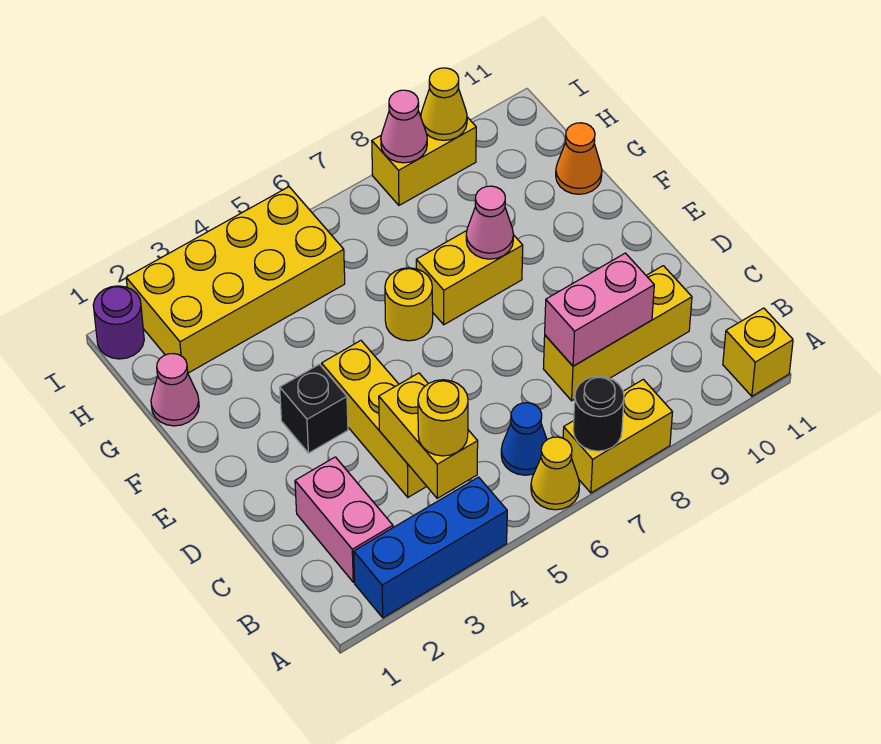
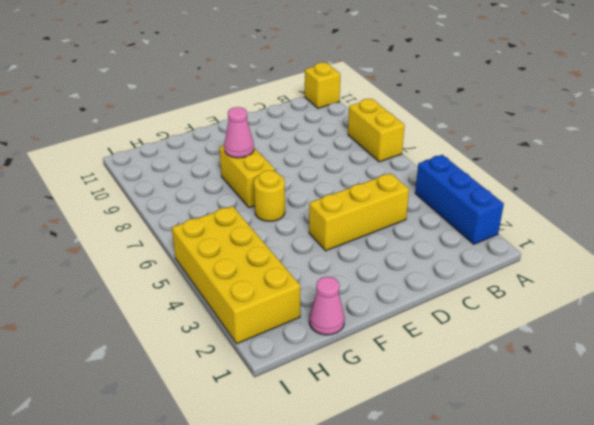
none -> yellow 1x1 cone [531,437,580,510]
none -> pink 1x2 brick [295,457,393,582]
none -> blue 1x1 cone [501,403,547,475]

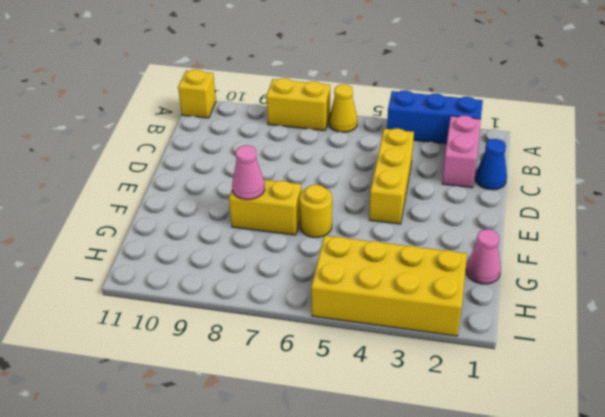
blue 1x1 cone [475,139,507,190] -> blue 1x1 cone moved to [501,403,547,475]
none -> yellow 1x3 brick [543,266,692,401]
none -> black 1x1 brick [280,364,348,453]
none -> orange 1x1 cone [556,123,602,194]

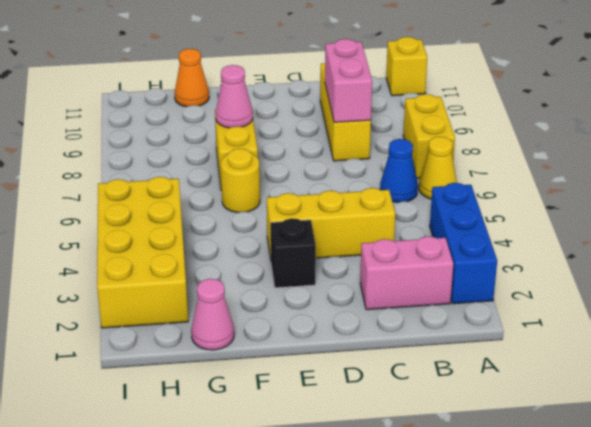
none -> purple 1x1 round brick [93,286,144,359]
none -> yellow 1x2 brick [372,113,476,205]
none -> black 1x1 round brick [573,376,624,451]

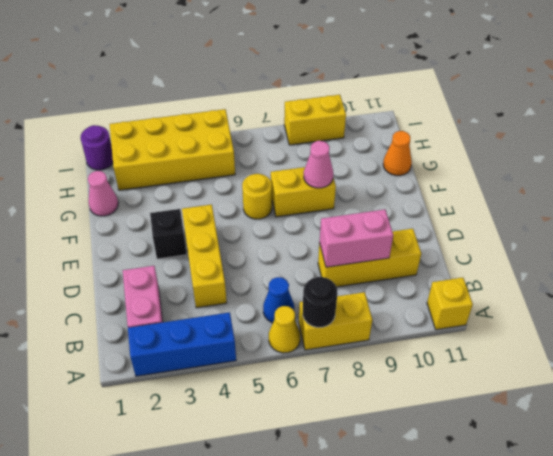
none -> yellow 1x2 brick [379,373,478,498]
none -> pink 1x1 cone [381,90,427,163]
none -> yellow 1x1 cone [421,68,467,140]

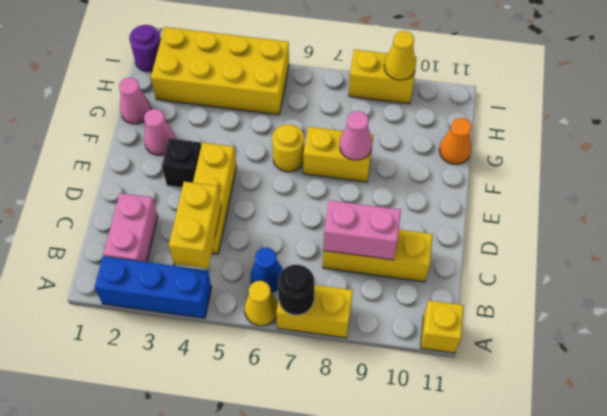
pink 1x1 cone [144,109,176,155] -> pink 1x1 cone moved to [381,90,427,163]
none -> yellow 1x1 round brick [418,380,468,456]

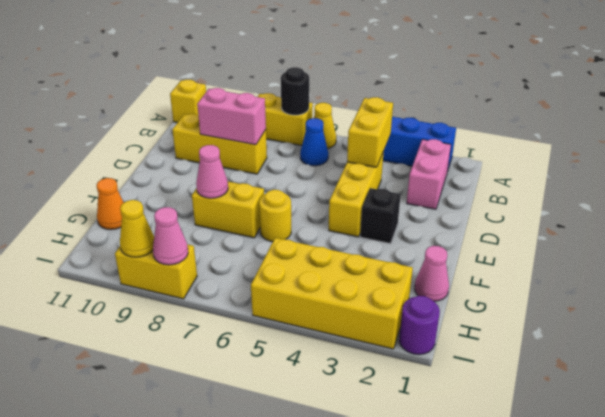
none -> yellow 1x1 round brick [418,380,468,456]

